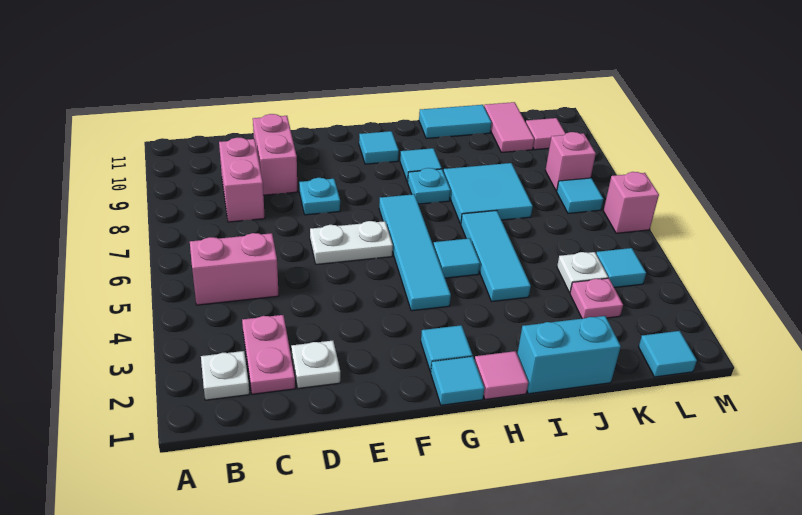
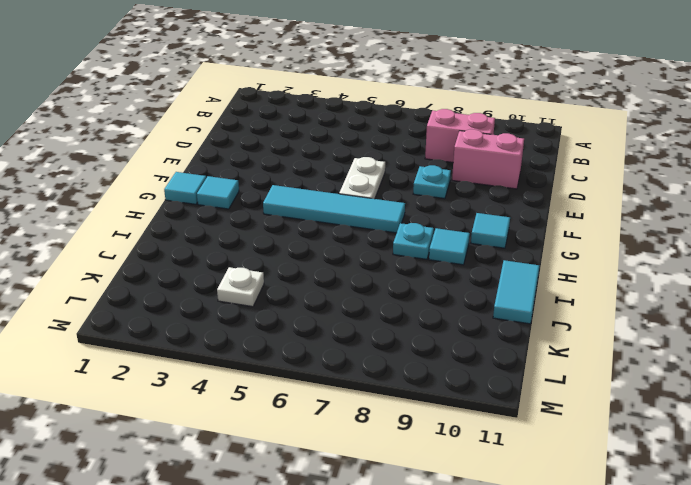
none -> white 1x1 plate [201,351,249,400]
none -> pink 1x2 brick [190,233,279,305]
none -> pink 1x2 plate [242,315,295,394]

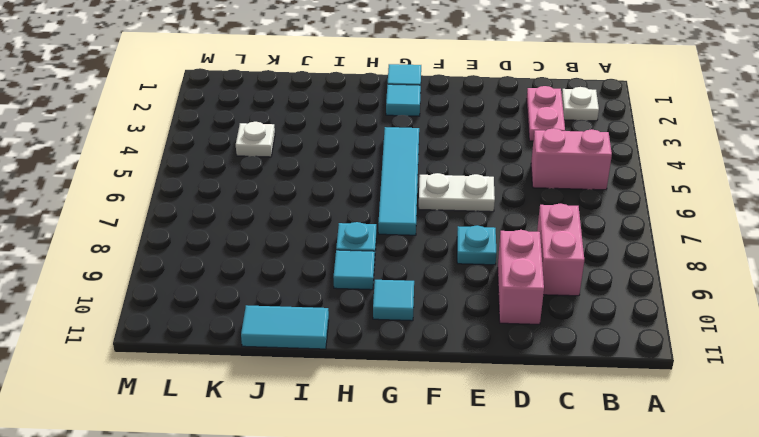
none -> white 1x1 plate [291,341,340,388]
none -> pink 1x1 tile [475,351,528,399]
none -> cyan 1x1 tile [434,238,480,278]

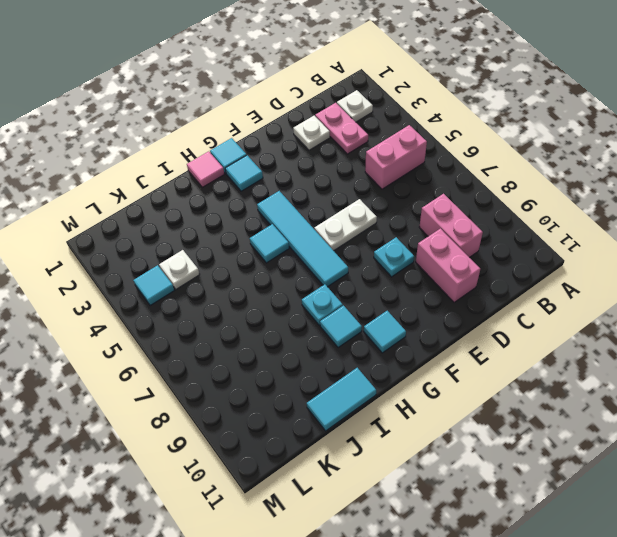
none -> cyan 1x2 brick [517,316,621,394]
none -> cyan 1x3 tile [461,210,531,301]
none -> cyan 2x2 tile [444,163,533,224]

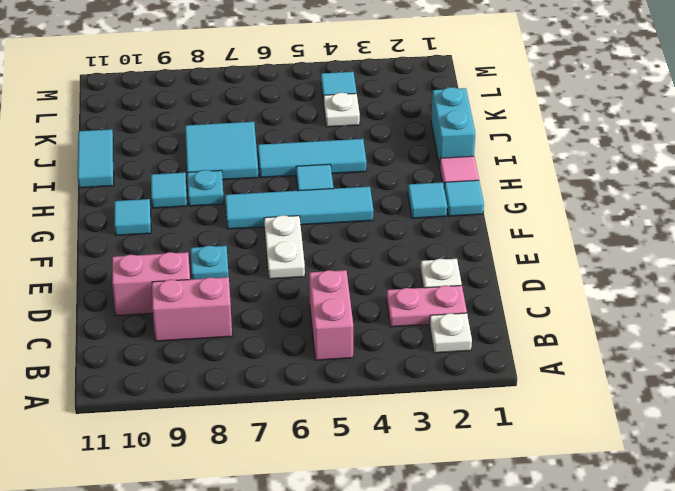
none -> pink 1x1 plate [570,278,623,319]
none -> pink 1x2 tile [484,102,534,152]
none -> cyan 1x1 tile [639,331,697,377]

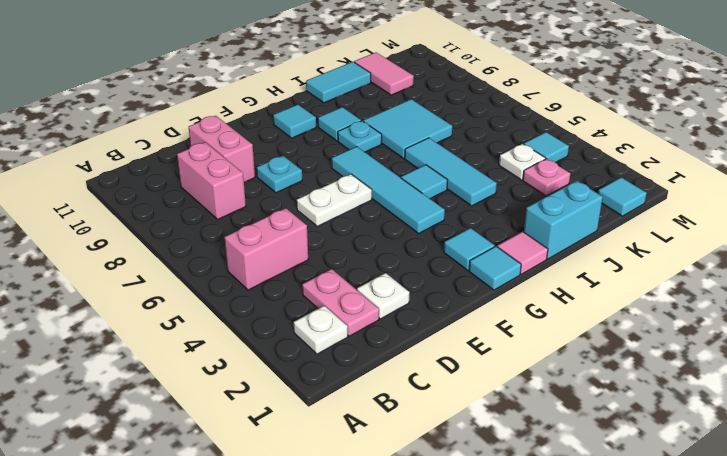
none -> cyan 1x1 tile [557,178,604,213]
none -> pink 1x1 brick [545,132,596,191]
none -> pink 1x1 tile [526,118,566,150]

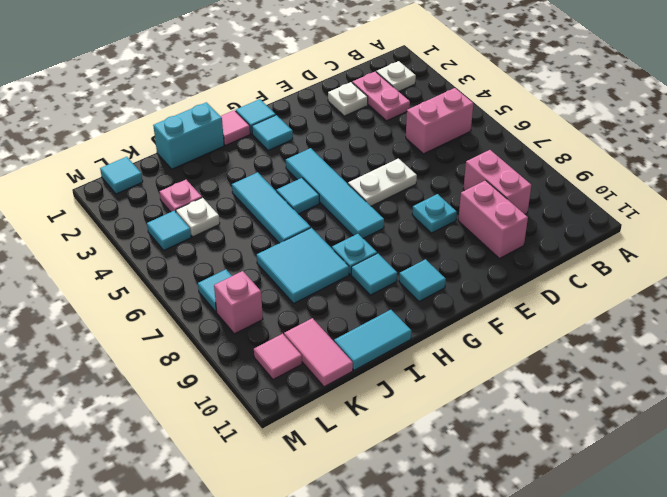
none -> pink 1x1 brick [604,172,659,233]

